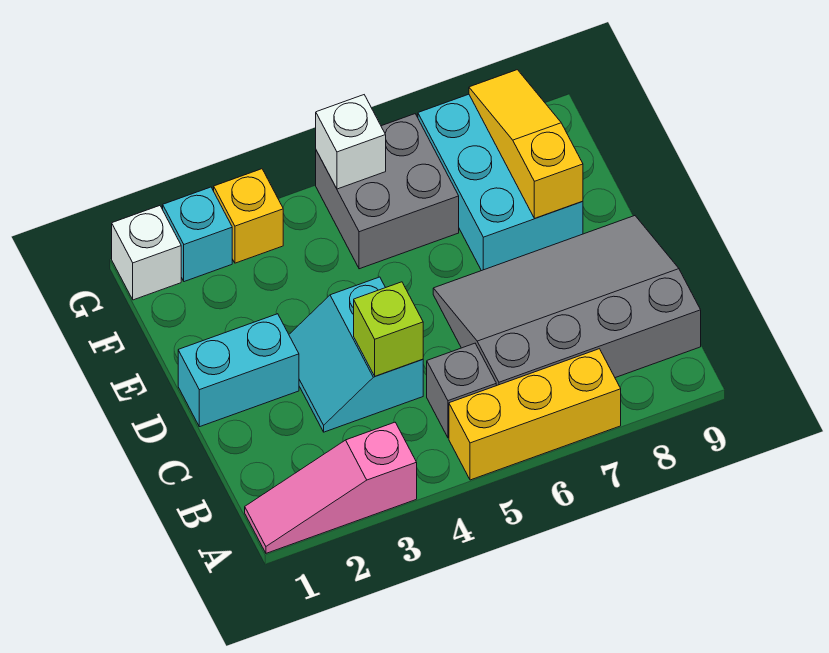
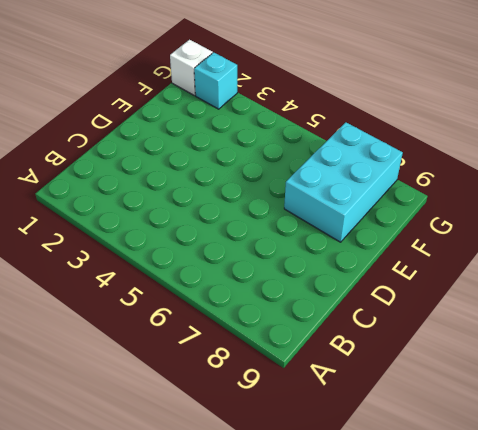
none -> pink 1x3 slope [245,422,417,553]
none -> yellow 1x3 brick [449,349,621,480]
none -> grey 1x1 brick [427,343,496,438]

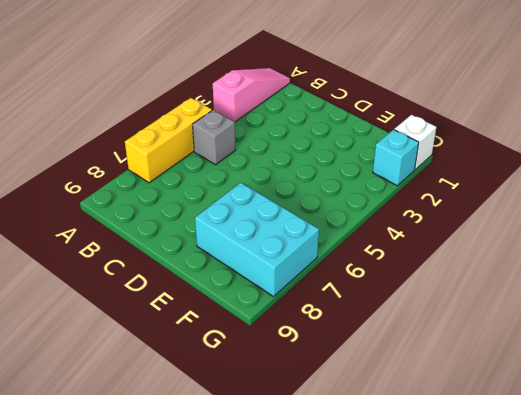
none -> grey 3x4 slope [433,216,701,386]
none -> cyan 2x2 slope [289,277,423,432]
none -> cyan 1x2 brick [178,314,299,427]

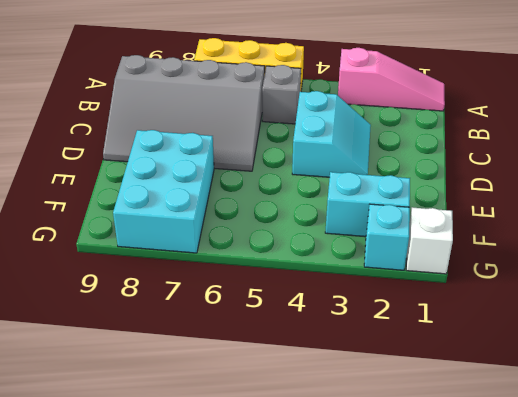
cyan 1x2 brick [325,172,410,237] -> cyan 1x2 brick moved to [178,314,299,427]
none -> grey 2x2 brick [316,114,459,269]
none -> yellow 1x1 brick [214,169,283,263]
none -> lime 1x1 brick [354,282,423,376]

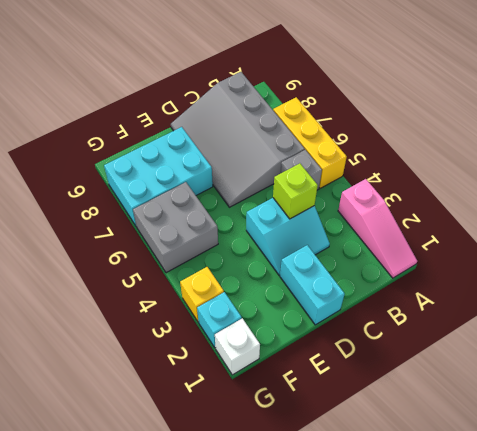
none -> yellow 1x3 slope [469,70,583,218]
none -> white 1x1 brick [316,95,386,189]

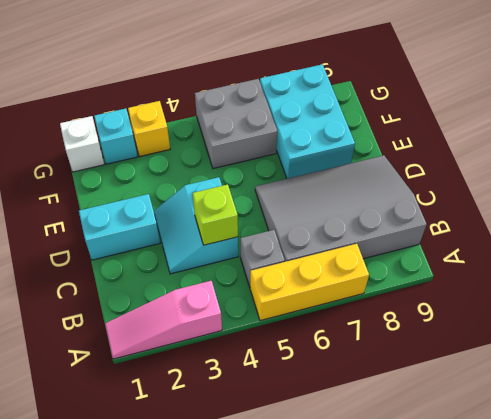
none -> yellow 1x3 slope [469,70,583,218]
none -> white 1x1 brick [316,95,386,189]

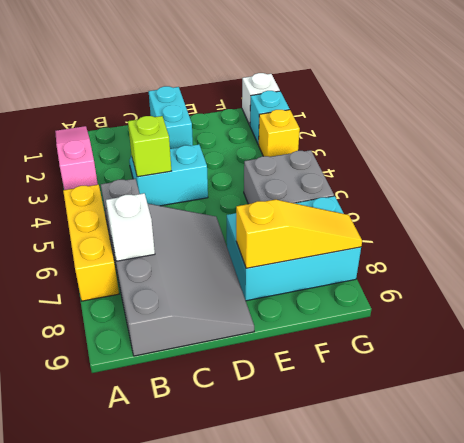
white 1x1 brick [106,193,155,261] -> white 1x1 brick moved to [316,95,386,189]

